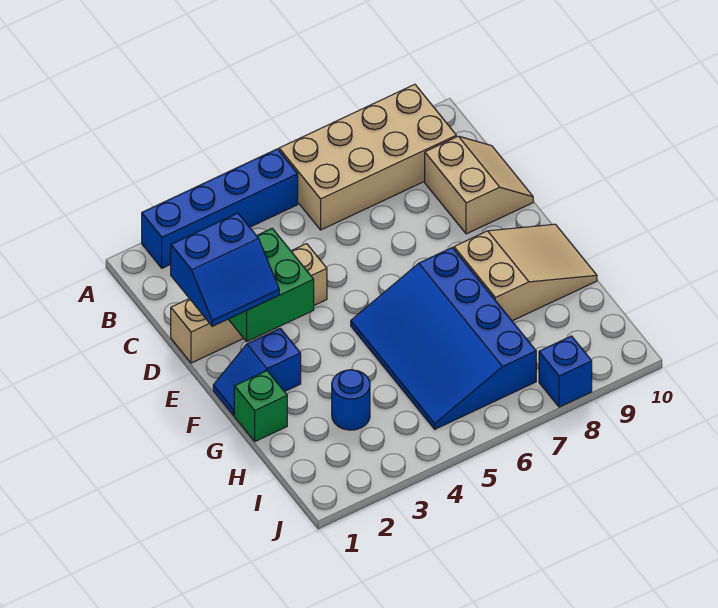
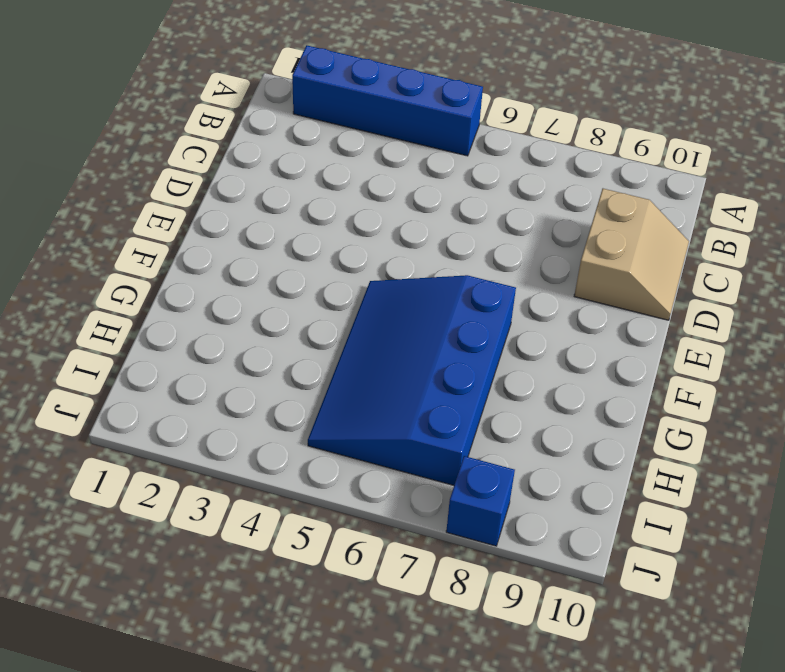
none -> tan 2x4 brick [279,84,456,230]
none -> tan 1x4 brick [171,244,327,363]
none -> blue 1x2 slope [213,328,301,415]

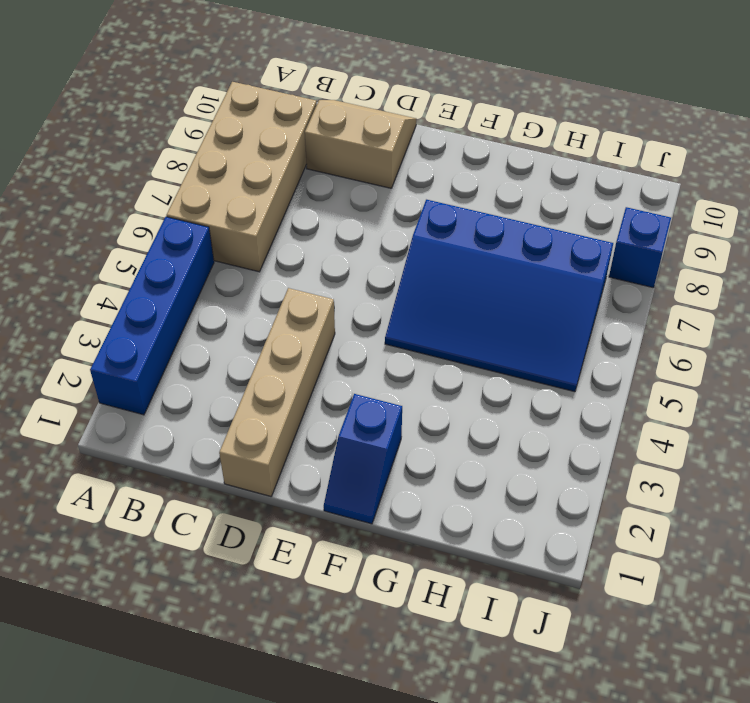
none -> tan 2x3 slope [454,224,597,321]
none -> green 1x1 brick [234,371,287,441]
none -> blue 1x1 round brick [332,370,370,430]

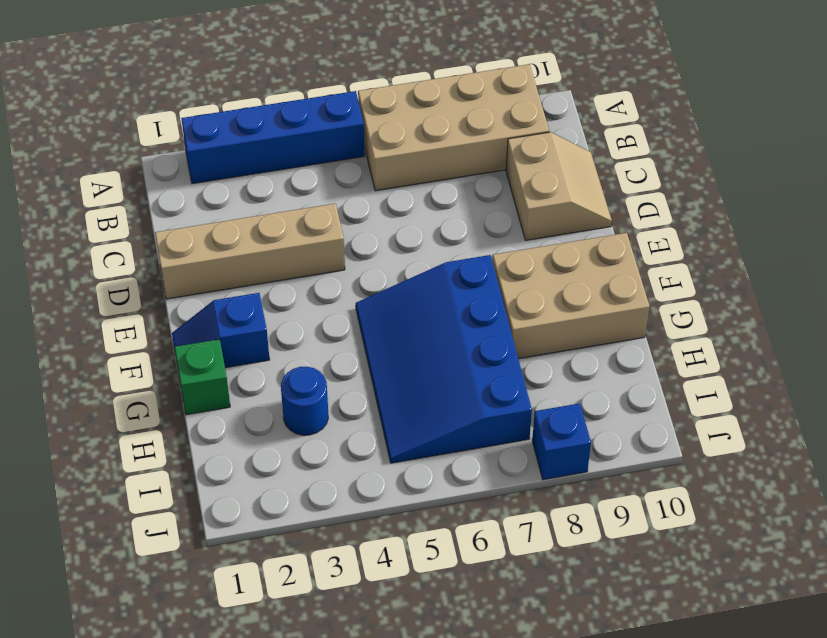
tan 2x3 brick [492,233,650,359] -> tan 2x3 slope [454,224,597,321]
none -> green 2x2 brick [228,228,314,341]
none -> blue 2x2 slope [171,213,279,326]

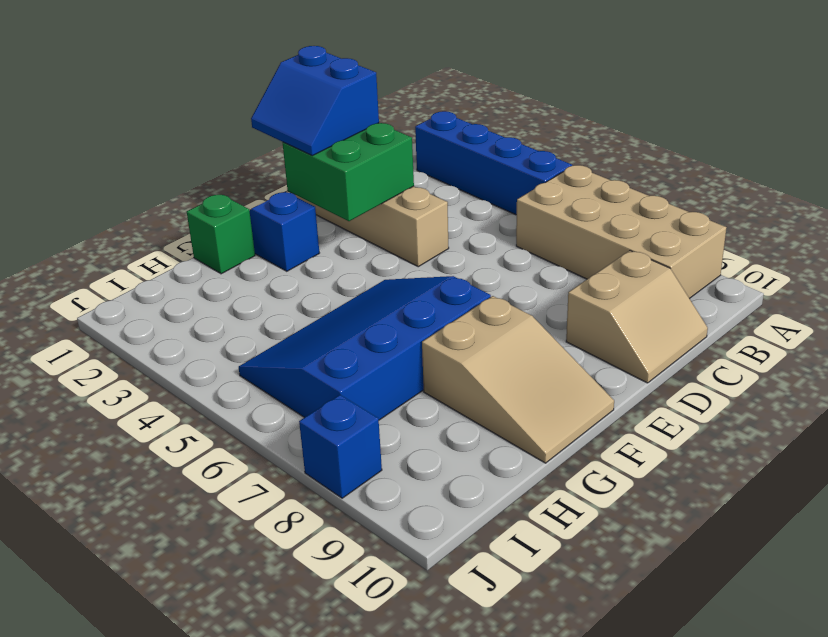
none -> blue 1x1 round brick [332,370,370,430]

